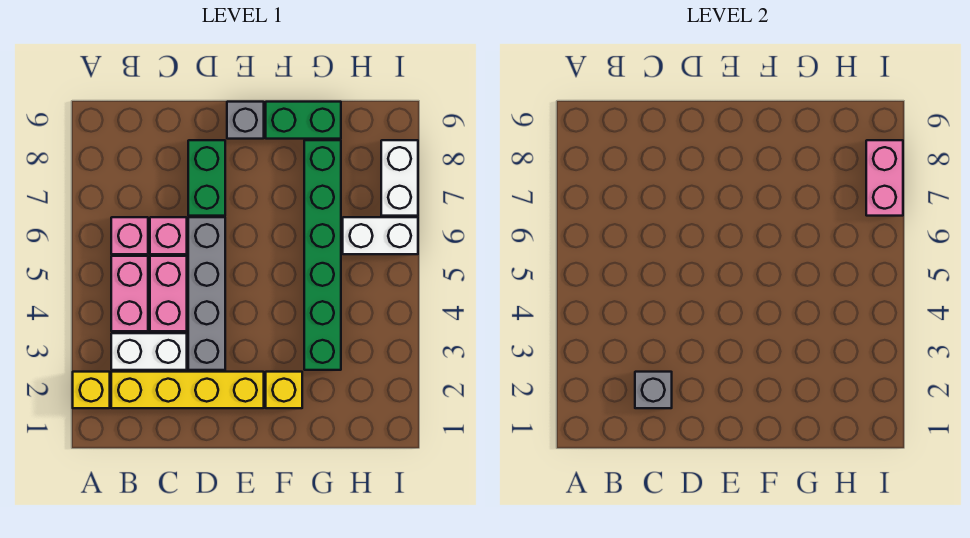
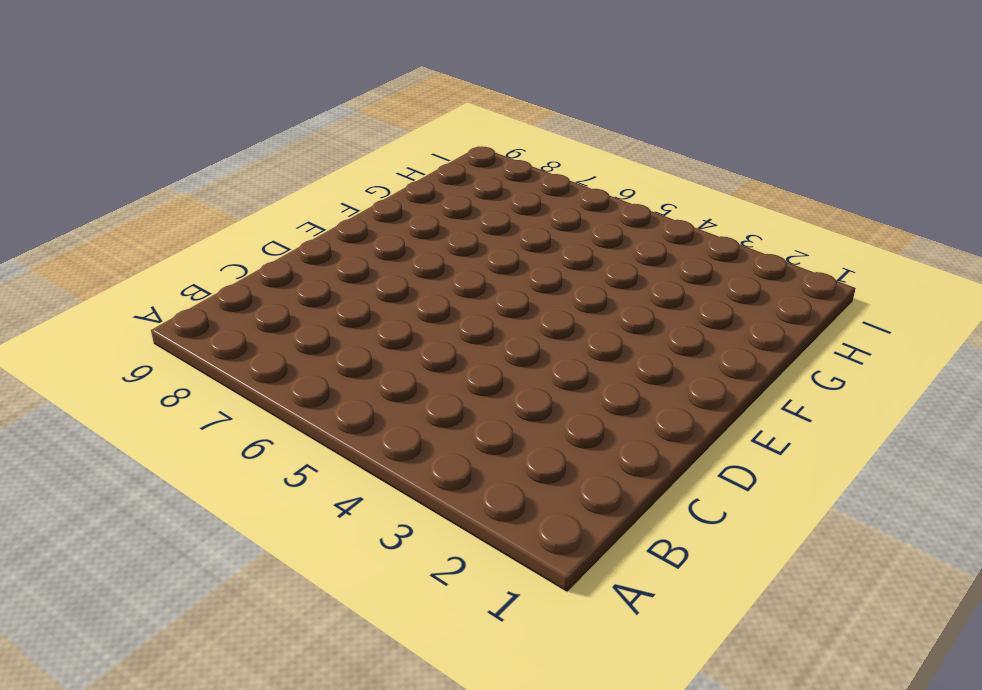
none -> yellow 1x1 brick [73,372,110,408]
none -> yellow 1x4 brick [111,372,264,408]
none -> white 1x2 brick [111,333,187,370]

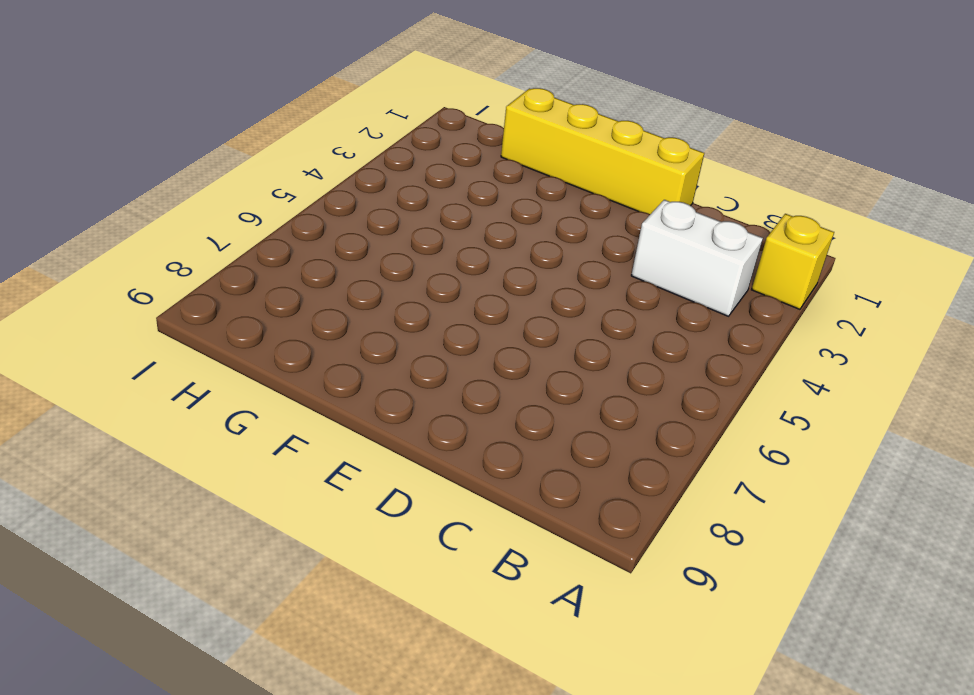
yellow 1x4 brick [501,88,704,214] -> yellow 1x4 brick moved to [111,372,264,408]
none -> pink 1x2 brick [111,256,148,331]
none -> pink 1x1 brick [111,217,148,254]
none -> pink 1x2 brick [150,256,187,331]

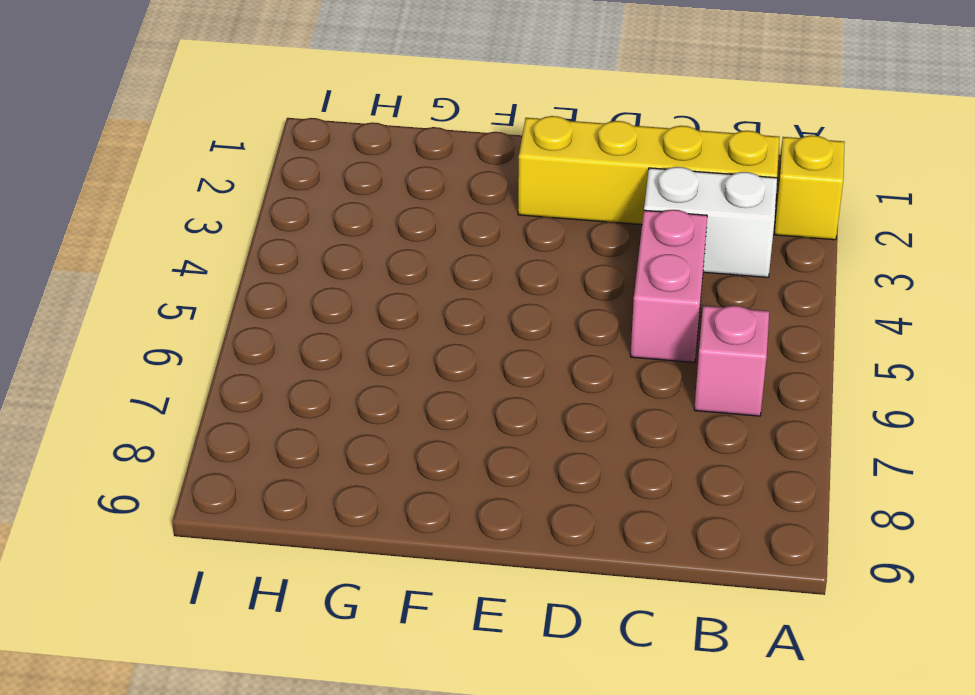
none -> pink 1x2 brick [111,256,148,331]
none -> pink 1x1 brick [150,217,187,254]
none -> grey 1x4 brick [188,217,225,370]

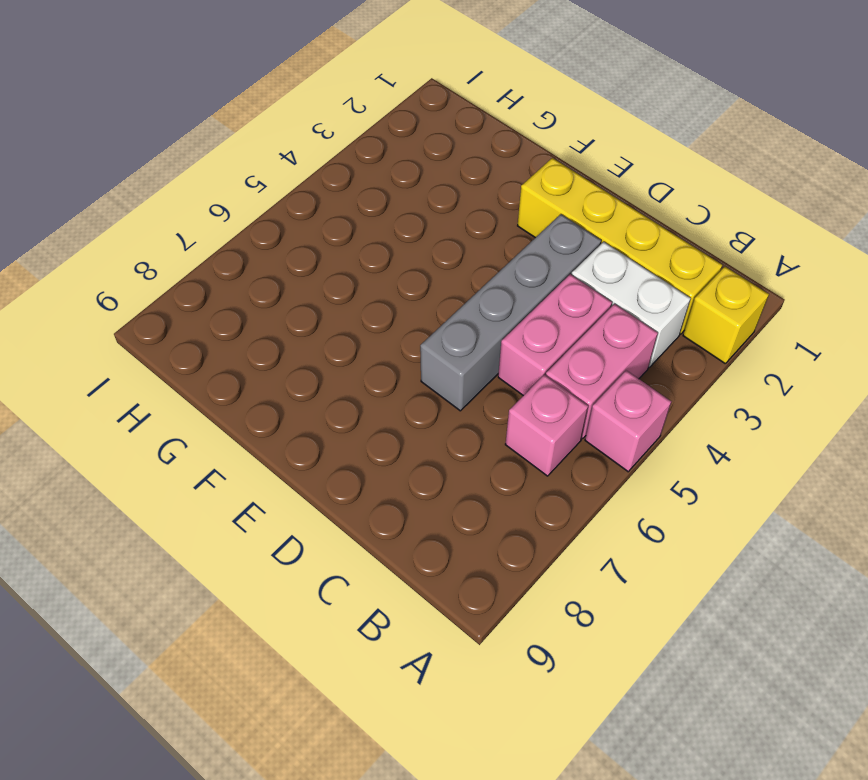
pink 1x1 brick [585,370,671,472] -> pink 1x1 brick moved to [150,217,187,254]
none -> green 1x2 brick [188,140,225,216]
none -> grey 1x1 brick [227,102,264,139]
none -> yellow 1x1 brick [266,372,302,408]

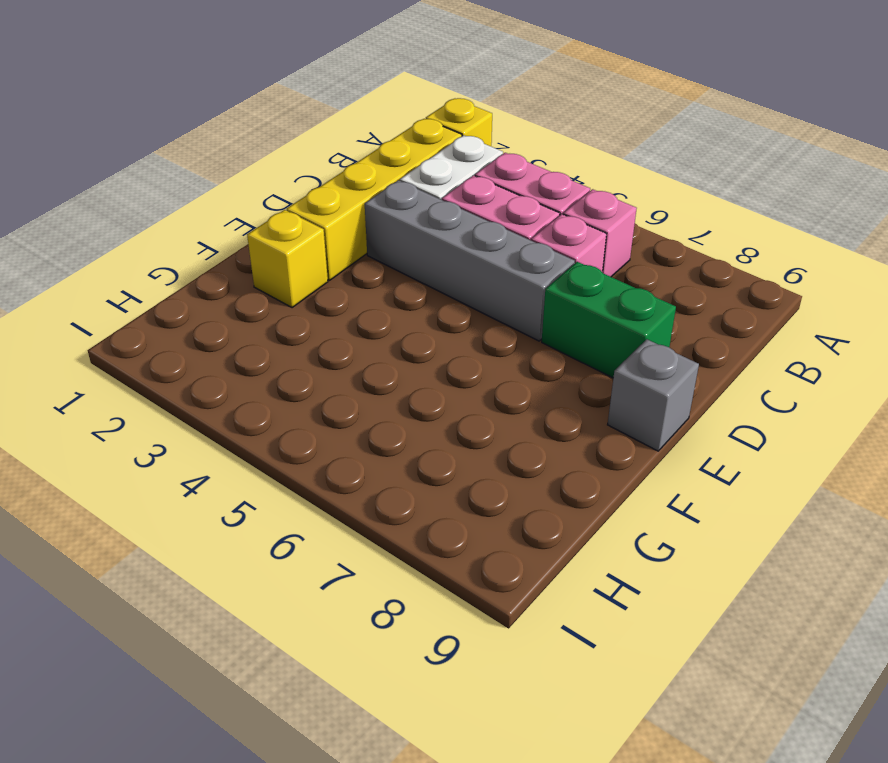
none -> green 1x2 brick [266,102,341,139]
none -> green 1x6 brick [304,140,341,370]
none -> white 1x2 brick [343,217,418,254]

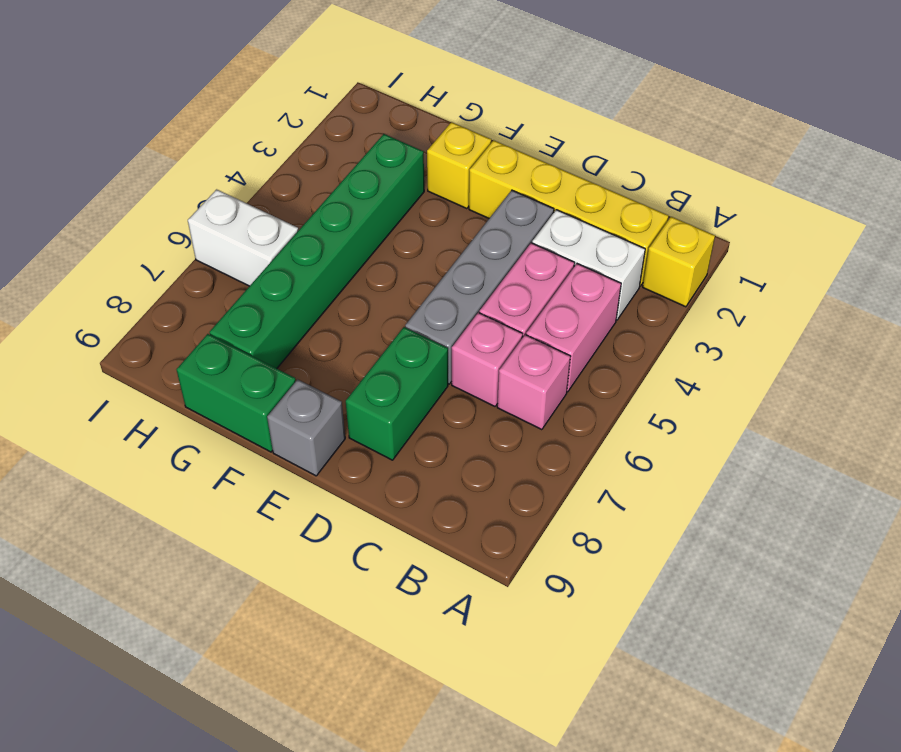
none -> white 1x2 brick [381,140,418,216]
none -> grey 1x1 brick [635,372,672,408]
none -> pink 1x2 brick [866,140,903,216]

